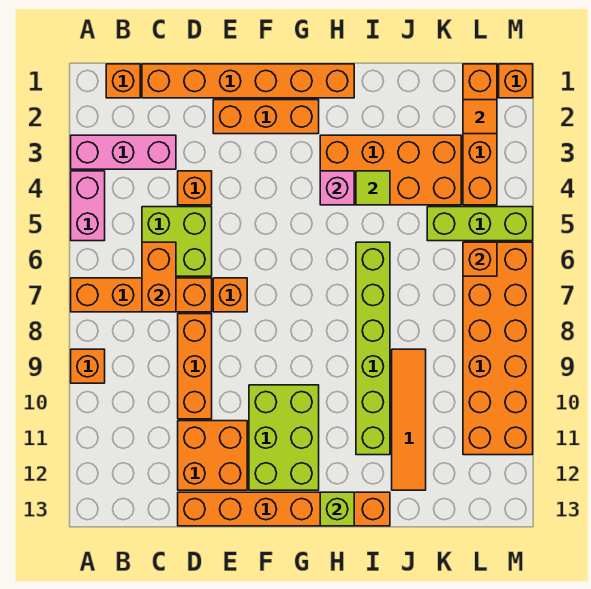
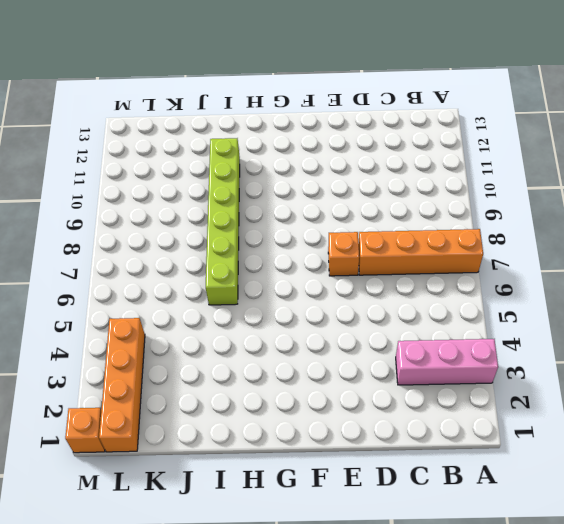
none -> pink 1x2 brick [71,171,105,241]
none -> orange 1x1 brick [71,349,105,383]
none -> orange 1x1 brick [106,64,140,98]

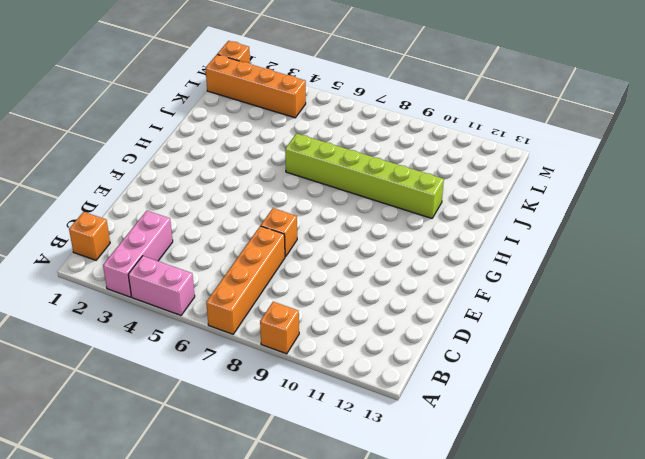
none -> orange 1x6 brick [142,64,354,98]
none -> lime 2x2 brick [142,207,212,276]
none -> orange 1x1 brick [178,171,212,205]

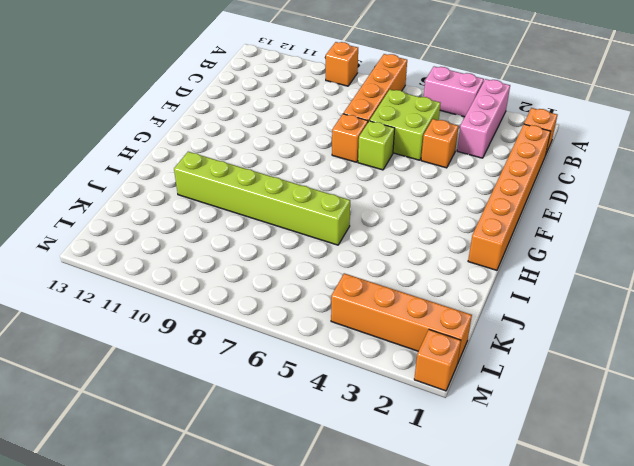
lime 1x1 brick [358,121,395,170] -> lime 1x1 brick moved to [320,492,354,526]
none -> orange 1x3 brick [178,314,212,419]
none -> orange 2x2 brick [178,421,247,490]
none -> orange 1x6 brick [178,492,390,526]

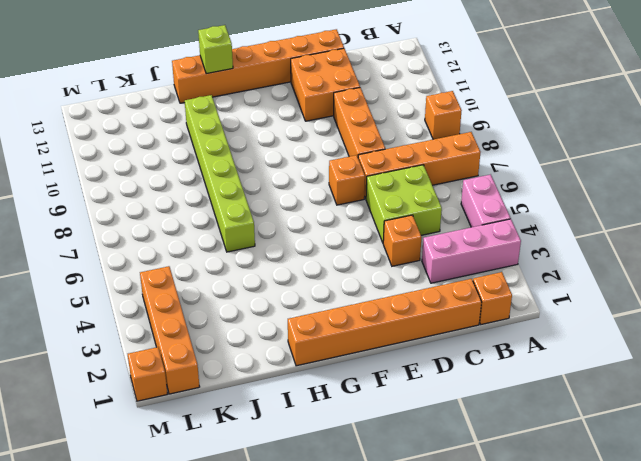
none -> orange 1x3 brick [213,100,319,134]
none -> lime 2x3 brick [249,385,319,490]
none -> orange 2x4 brick [320,135,461,205]

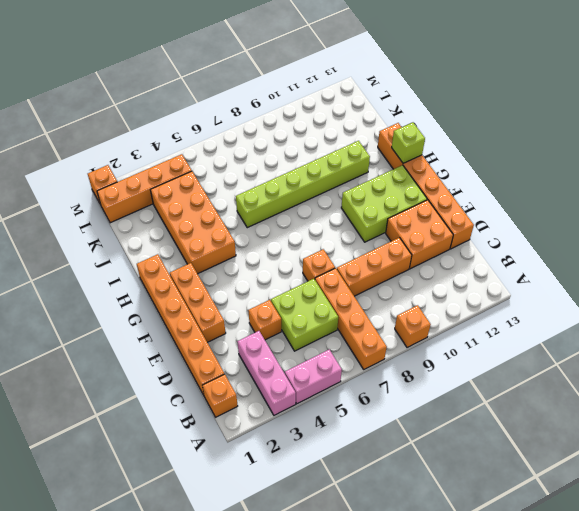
none -> orange 1x4 tile [392,349,426,490]
none -> lime 1x3 brick [427,207,533,241]
none -> orange 2x6 brick [463,242,533,455]

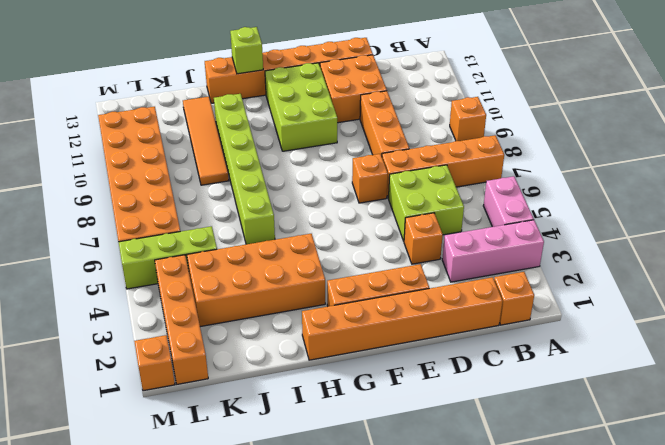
none -> orange 1x2 brick [142,242,176,312]
none -> pink 1x1 brick [320,171,354,205]
none -> lime 1x1 tile [356,171,390,205]

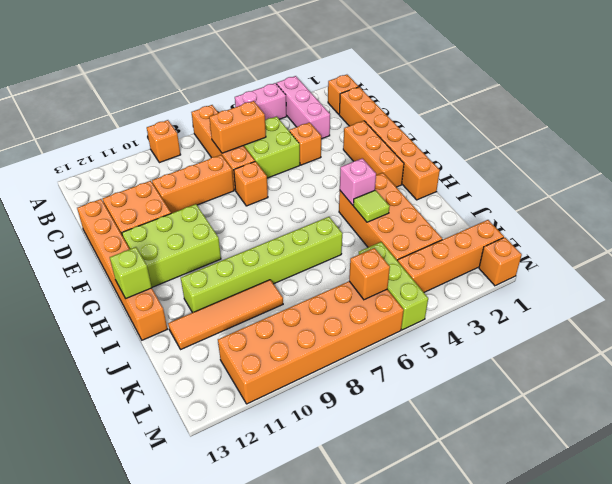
none -> orange 1x1 tile [463,100,497,134]

